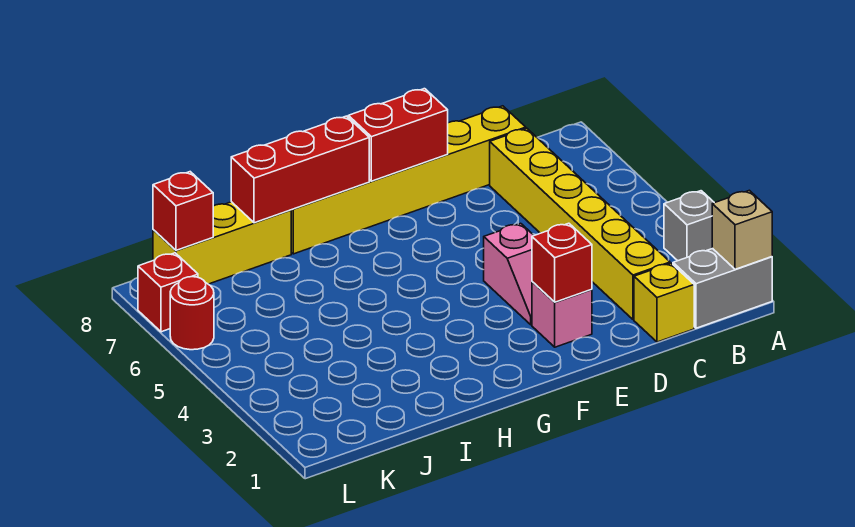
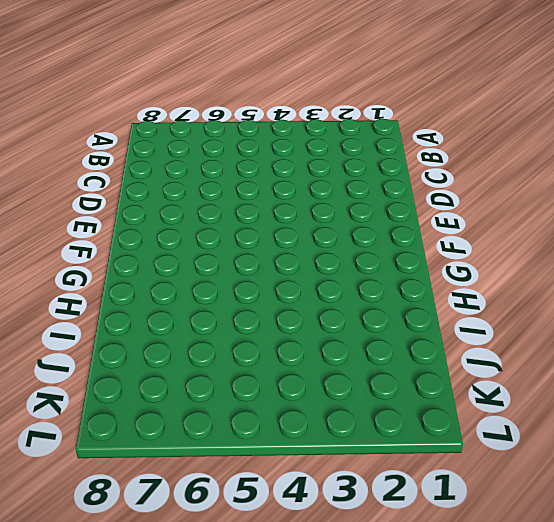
none -> grey 1x2 brick [673,248,772,328]
none -> grey 1x1 brick [664,191,714,261]
none -> yellow 1x1 brick [634,263,694,342]

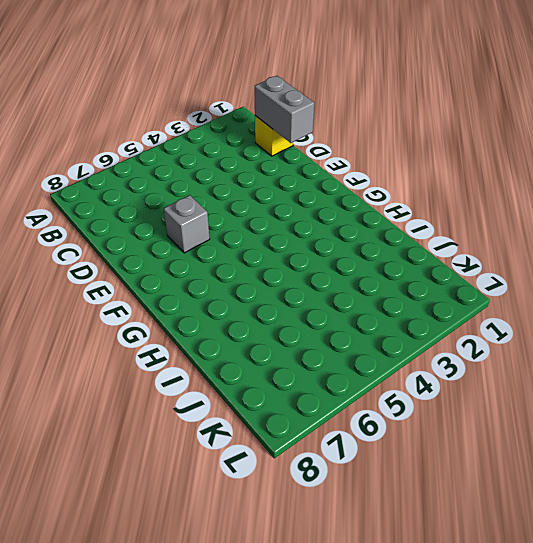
grey 1x2 brick [255,76,314,143] -> grey 1x2 brick moved to [673,248,772,328]
grey 1x1 brick [164,195,210,253] -> grey 1x1 brick moved to [664,191,714,261]
none -> yellow 1x6 brick [490,128,670,320]
none -> yellow 1x6 brick [291,106,526,254]
none -> pink 1x1 brick [532,282,592,347]

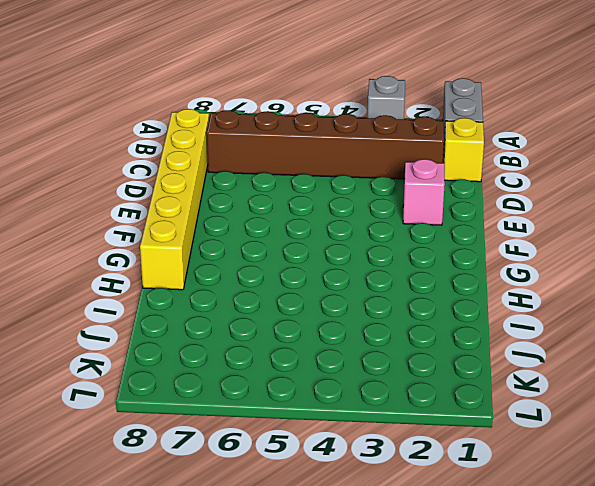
brown 1x6 brick [207,110,444,179] -> yellow 1x6 brick [490,128,670,320]
none -> pink 1x2 slope [484,223,534,325]
none -> yellow 1x3 brick [153,202,291,284]
none -> red 1x1 round brick [170,277,214,350]

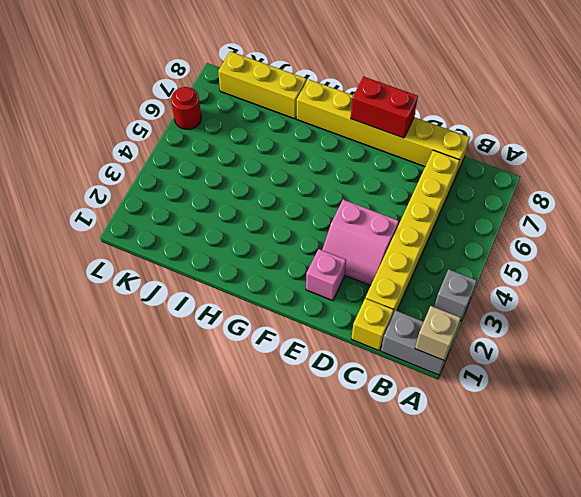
pink 2x2 slope [322,200,399,286] -> pink 1x2 slope [484,223,534,325]
none -> red 1x1 brick [138,253,198,332]
none -> red 1x1 brick [532,223,592,302]
none -> red 1x3 brick [231,116,369,223]

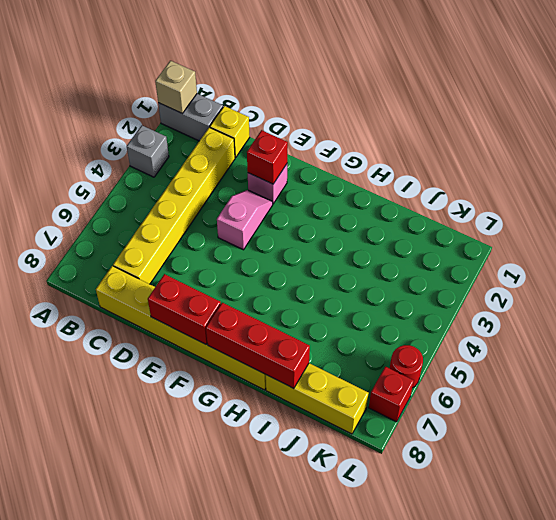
none -> red 1x1 brick [153,172,213,250]

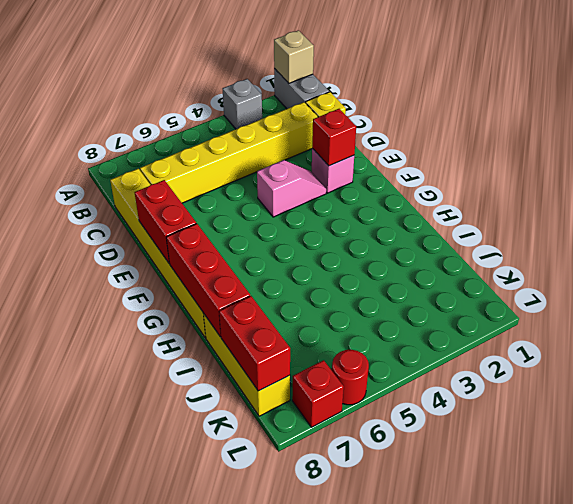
red 1x2 brick [219,296,290,391] -> red 1x1 brick [153,172,213,250]

